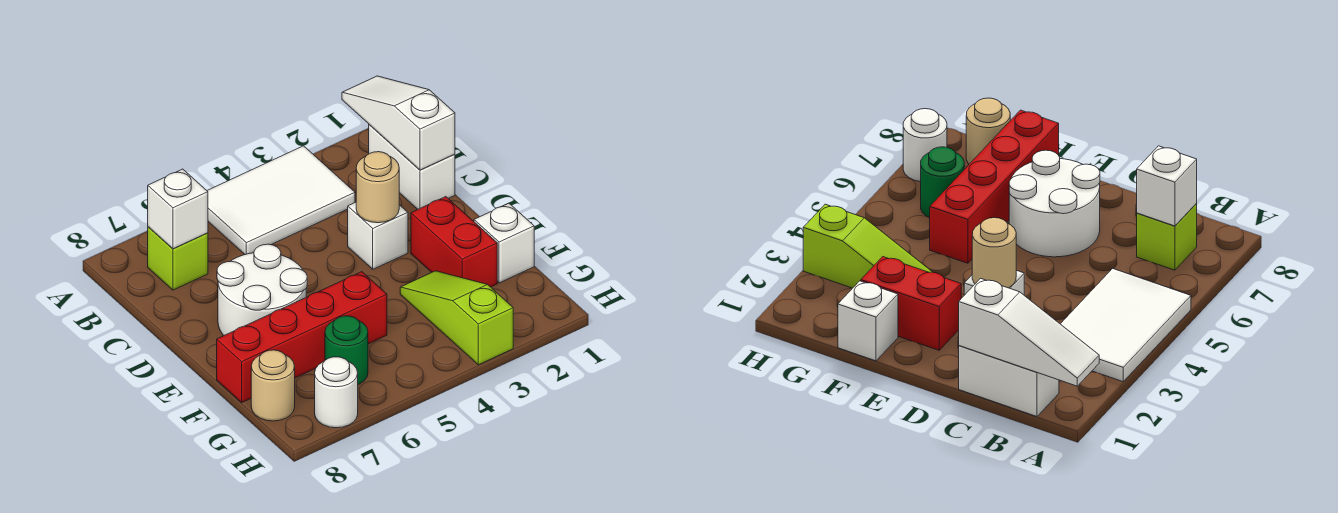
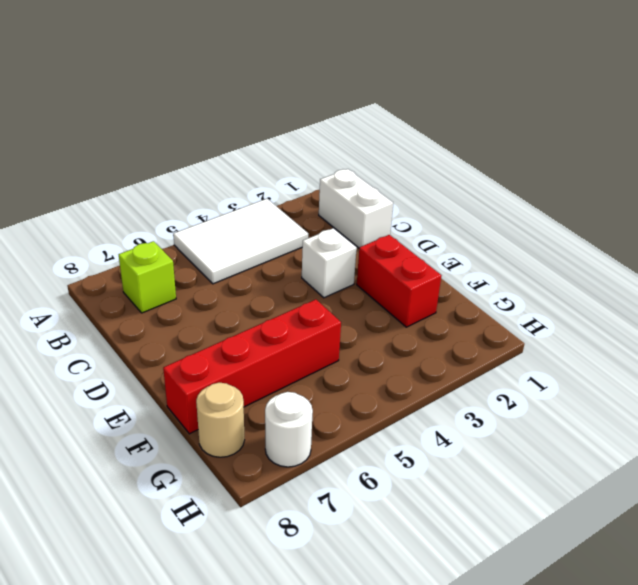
none -> white 2x2 round brick [217,244,307,336]
none -> white 1x1 brick [474,203,534,283]
none -> lime 1x3 slope [400,271,513,365]

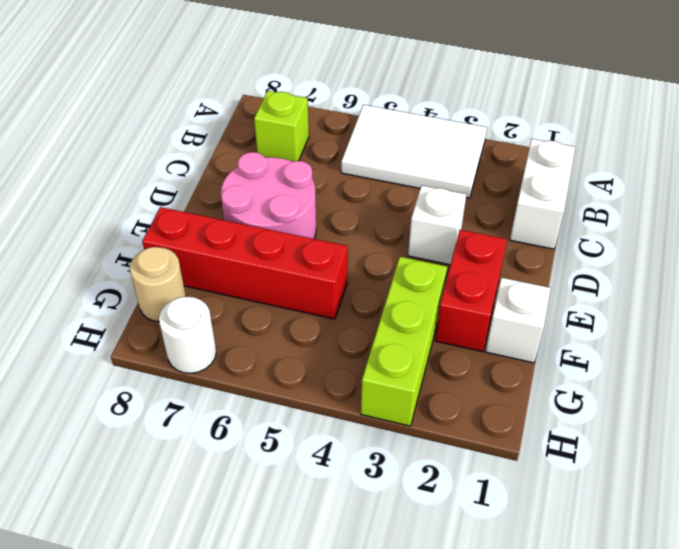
pink 2x2 round brick [221,152,316,239] -> white 2x2 round brick [217,244,307,336]
lime 1x3 brick [361,257,447,426] -> lime 1x3 slope [400,271,513,365]
none -> green 1x1 round brick [325,316,368,384]
none -> white 1x3 slope [342,76,455,170]
none -> white 1x1 brick [148,169,208,249]

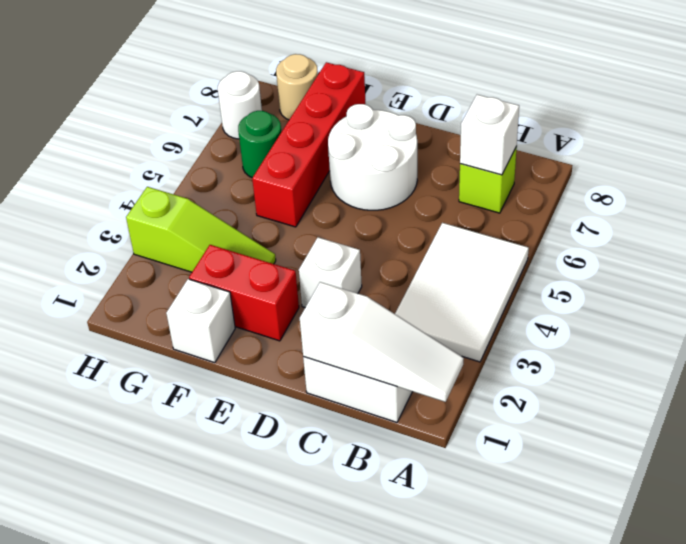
none -> tan 1x1 round brick [356,152,399,223]

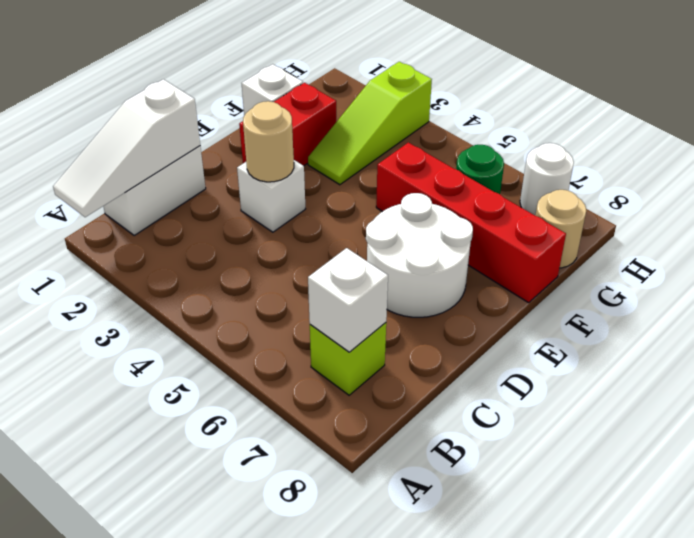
none -> white 2x3 tile [207,146,355,255]

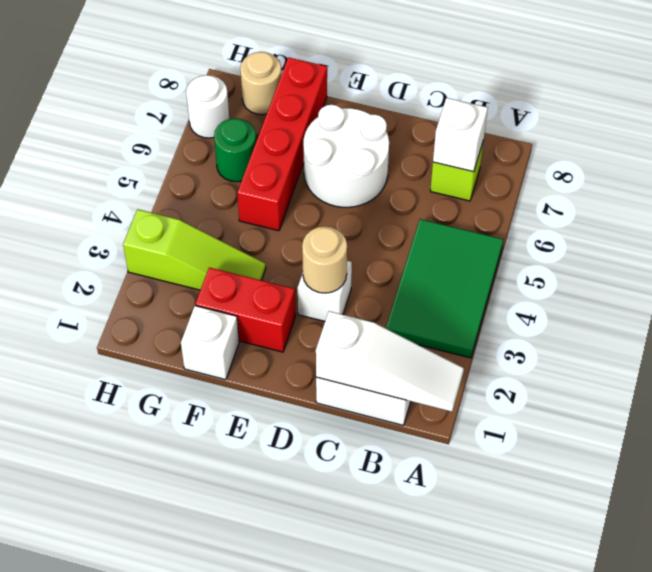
green 2x3 tile [386,219,503,358] -> white 2x3 tile [207,146,355,255]

